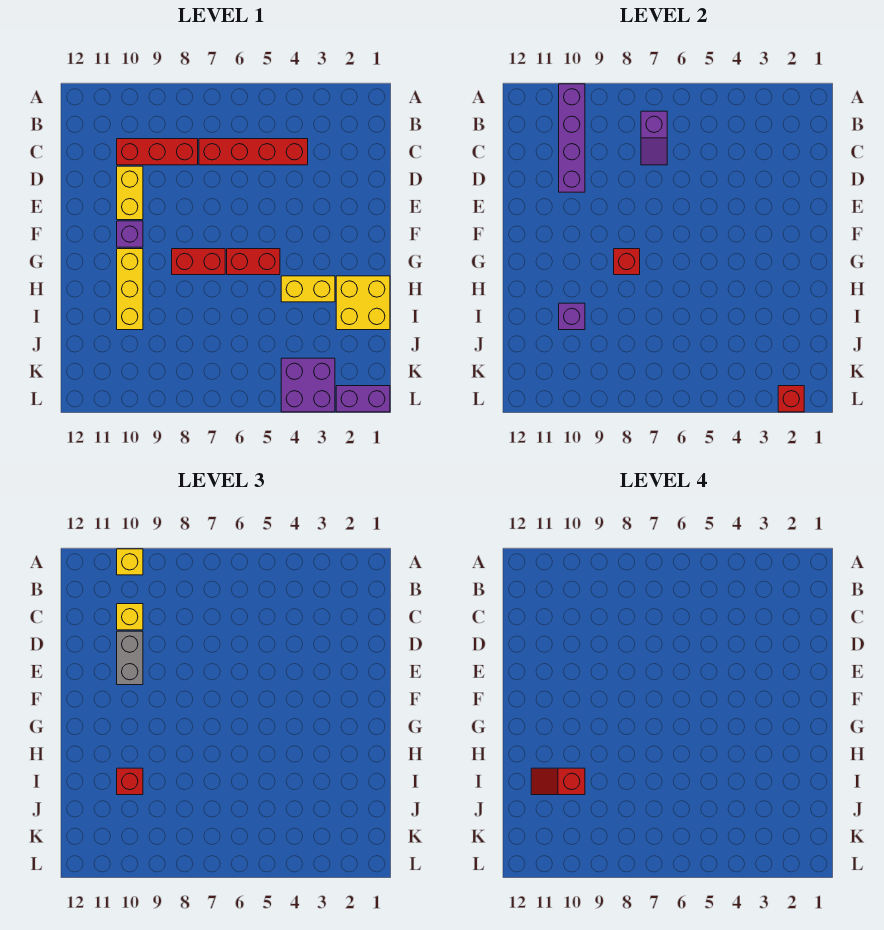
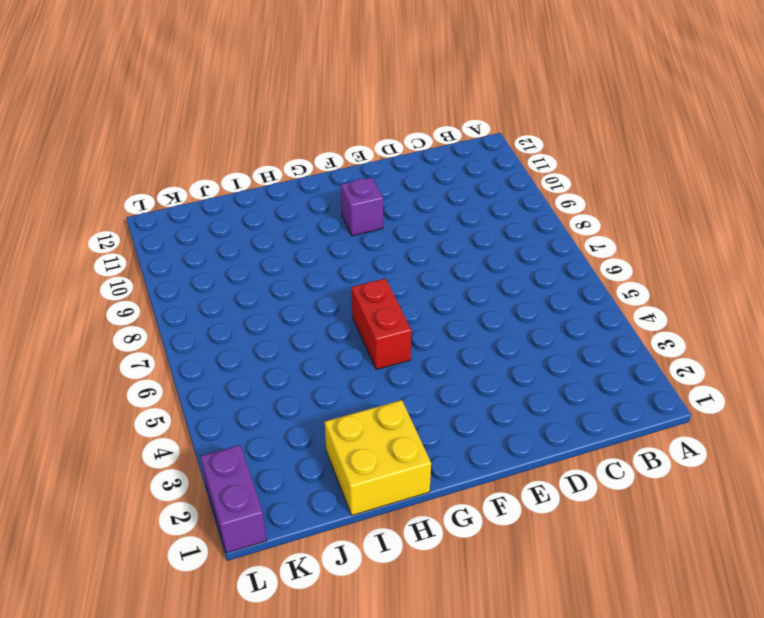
none -> red 1x4 brick [199,139,308,165]
none -> red 1x3 brick [117,139,198,165]
none -> yellow 1x2 brick [117,166,143,220]

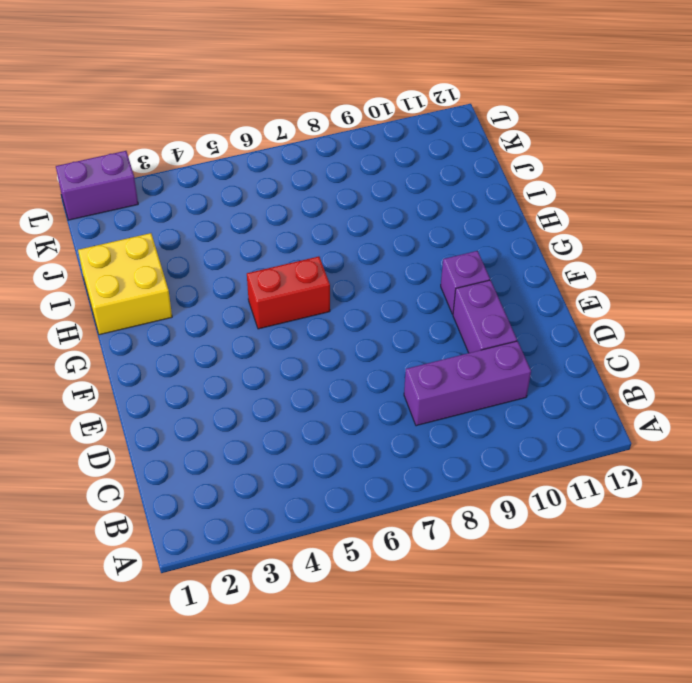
purple 1x3 brick [404,341,531,426] -> red 1x3 brick [117,139,198,165]
purple 1x2 brick [453,280,517,353] -> yellow 1x2 brick [117,166,143,220]
none -> red 1x4 brick [199,139,308,165]
none -> red 1x2 brick [172,249,225,275]
none -> yellow 1x3 brick [117,249,143,330]

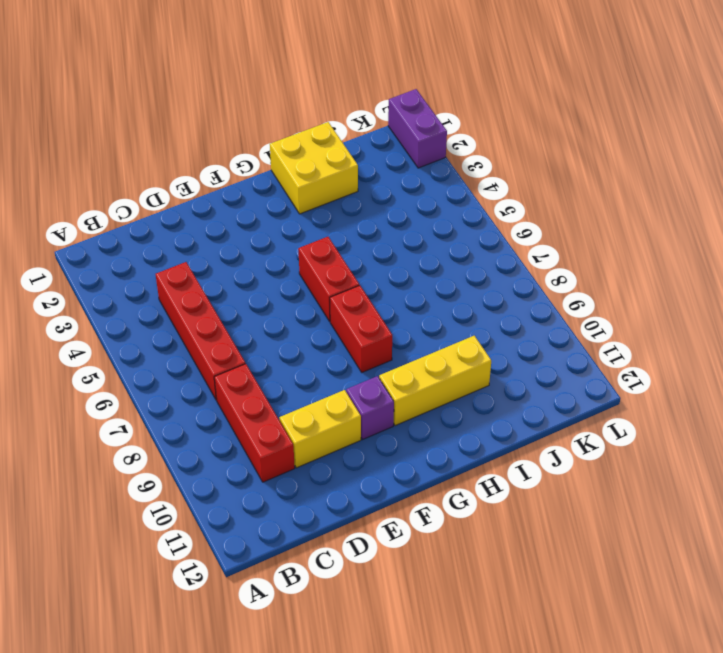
none -> yellow 1x2 brick [281,276,335,302]
none -> purple 2x2 brick [281,358,335,412]
none -> purple 1x4 brick [559,84,585,192]

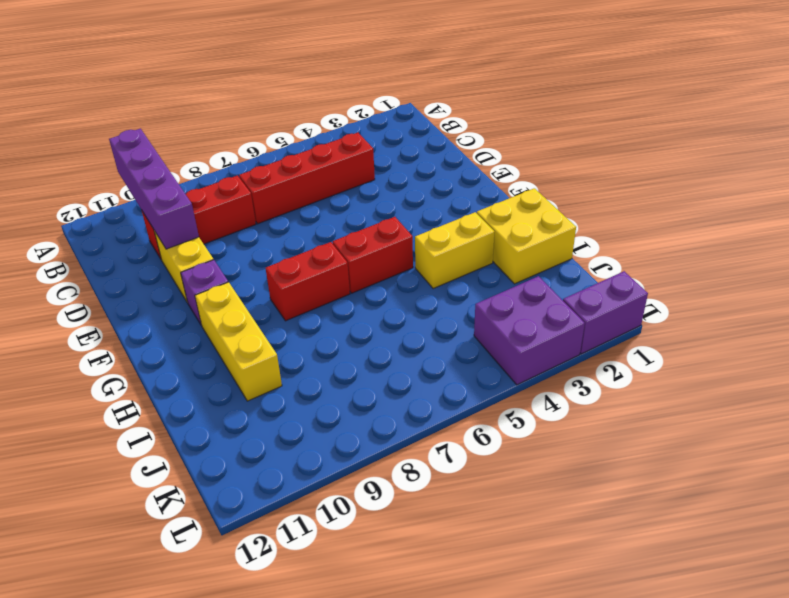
none -> purple 1x2 slope [641,111,667,165]
none -> red 1x1 brick [614,249,640,275]
none -> purple 1x1 brick [559,303,585,330]

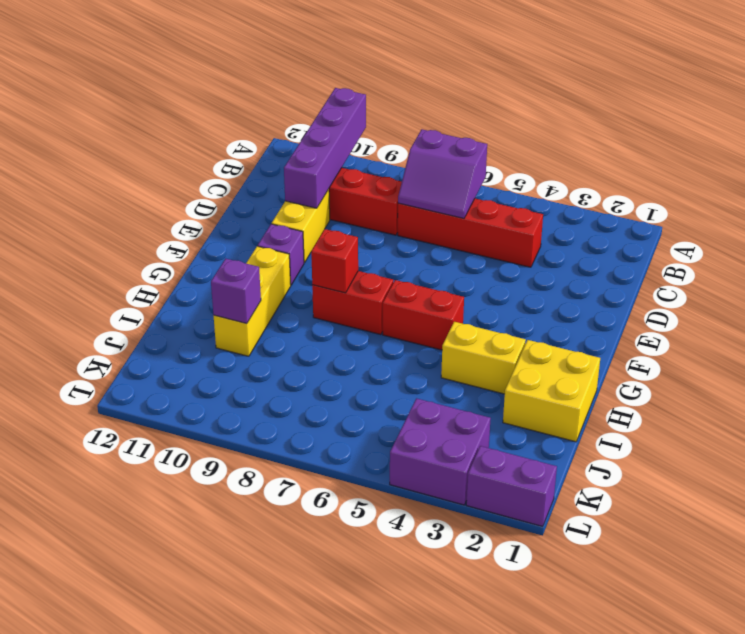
purple 2x2 slope [398,129,487,218] -> purple 1x2 slope [641,111,667,165]
none -> red 1x1 brick [778,386,804,412]
none -> yellow 1x1 brick [117,549,143,575]
none -> yellow 1x1 brick [117,604,143,630]

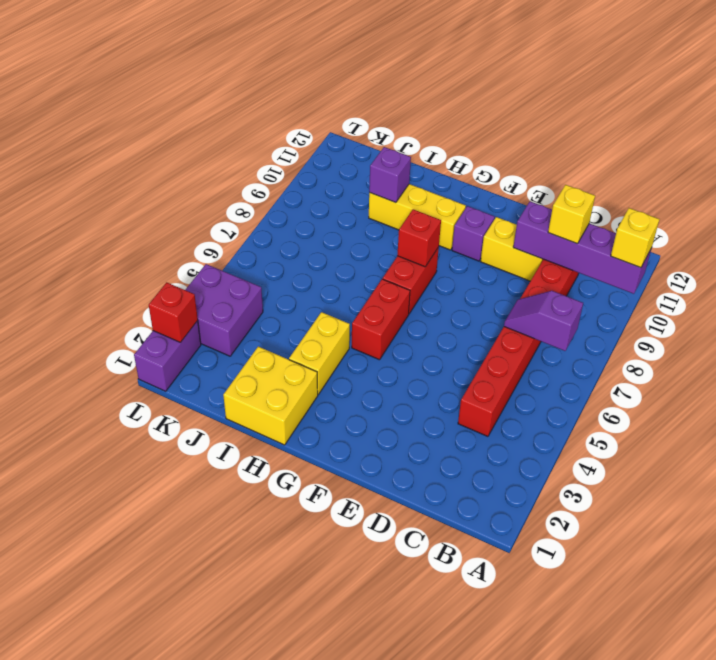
none -> grey 1x2 brick [117,631,143,685]
none -> red 1x1 brick [117,768,143,795]
none -> red 1x2 slope [531,768,585,795]

